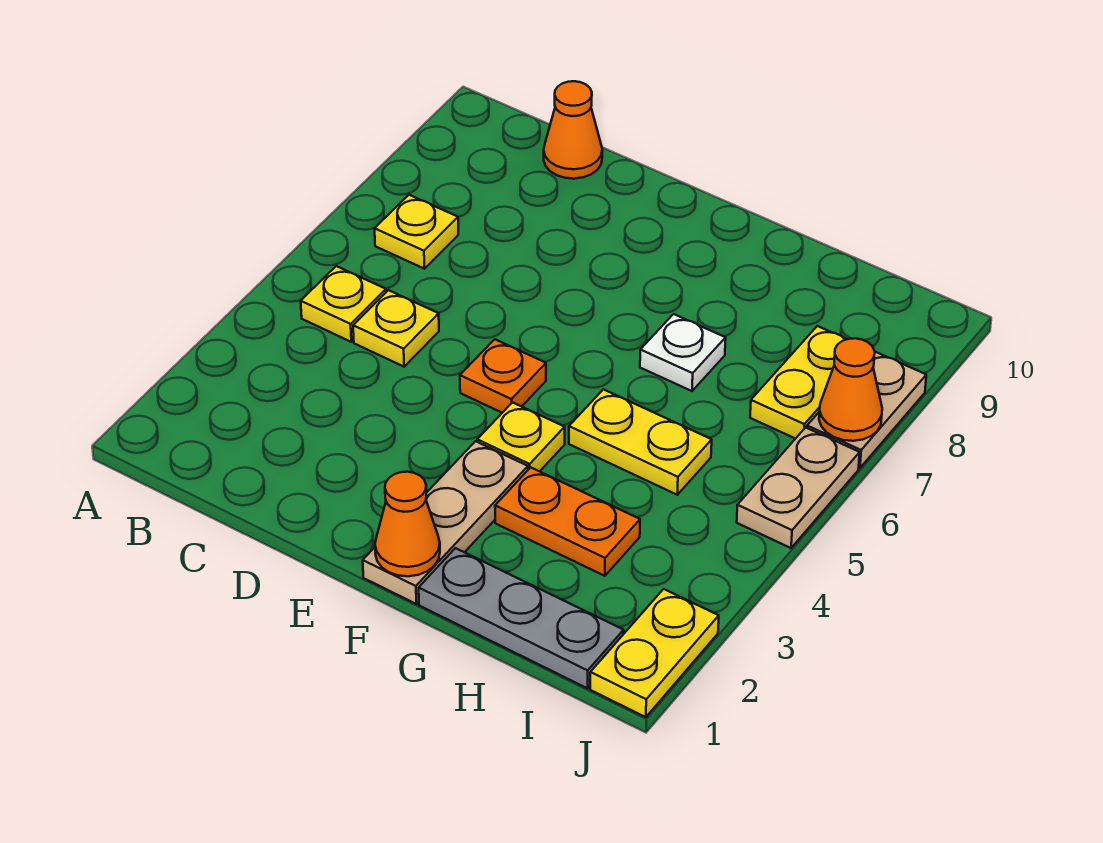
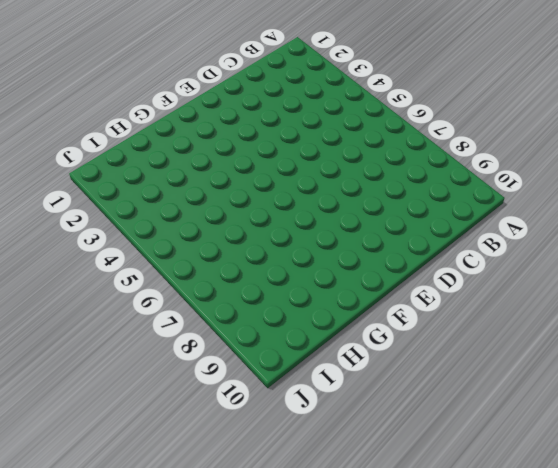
none -> yellow 1x1 plate [301,266,386,342]
none -> yellow 1x1 plate [375,195,458,269]
none -> yellow 1x1 plate [353,290,439,367]

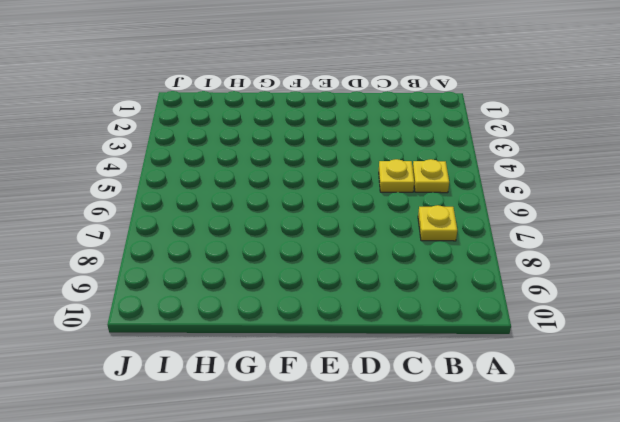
none -> orange 1x1 cone [544,81,602,179]
none -> orange 1x1 plate [460,339,546,413]
none -> tan 1x3 plate [363,441,528,604]

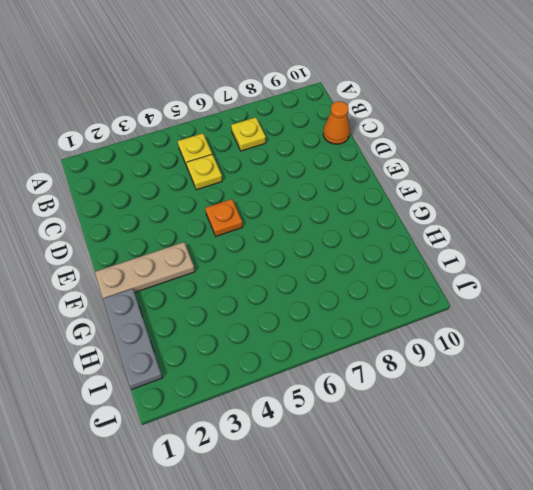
none -> yellow 1x1 plate [477,403,565,471]
none -> orange 1x2 plate [495,467,640,576]
none -> yellow 1x2 plate [569,389,712,495]

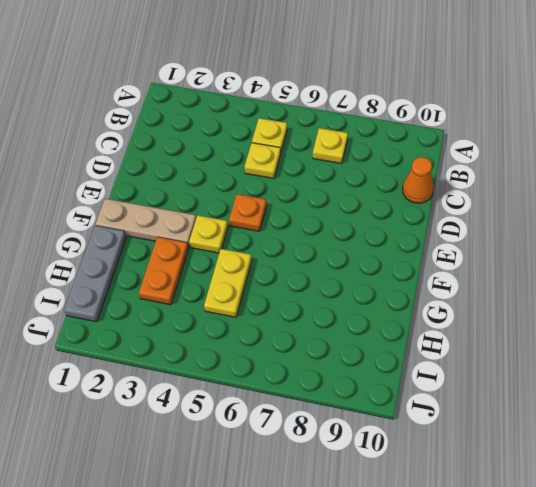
none -> white 1x1 plate [640,314,726,391]
none -> yellow 1x2 plate [750,326,847,439]
none -> yellow 1x2 plate [590,589,719,717]

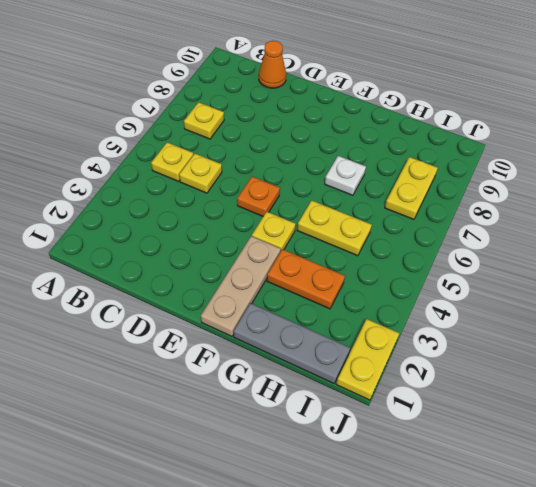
none -> tan 1x2 plate [737,428,860,548]
none -> tan 1x2 plate [807,352,926,468]
none -> orange 1x1 cone [375,472,440,576]

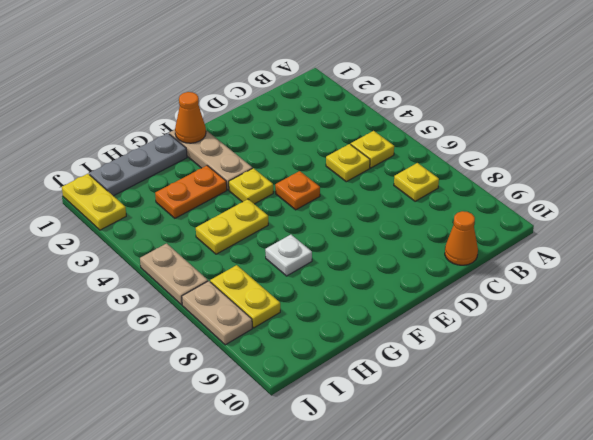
none -> orange 1x1 cone [819,338,882,441]

